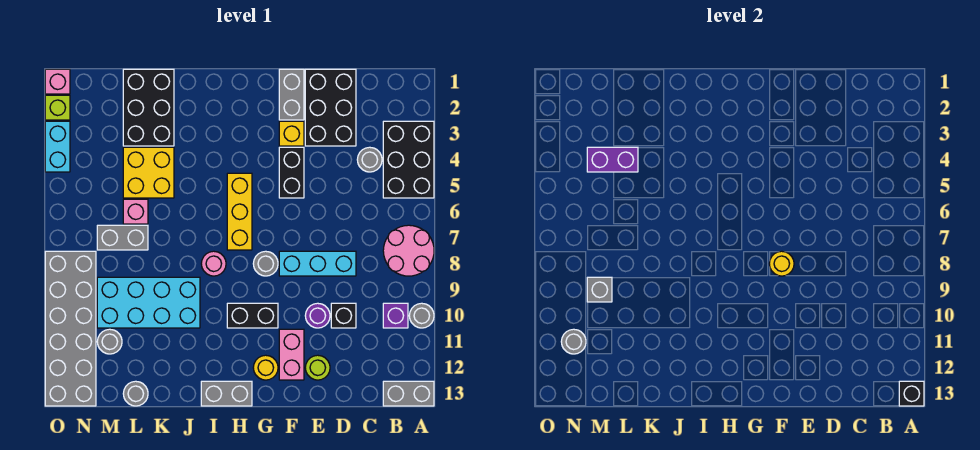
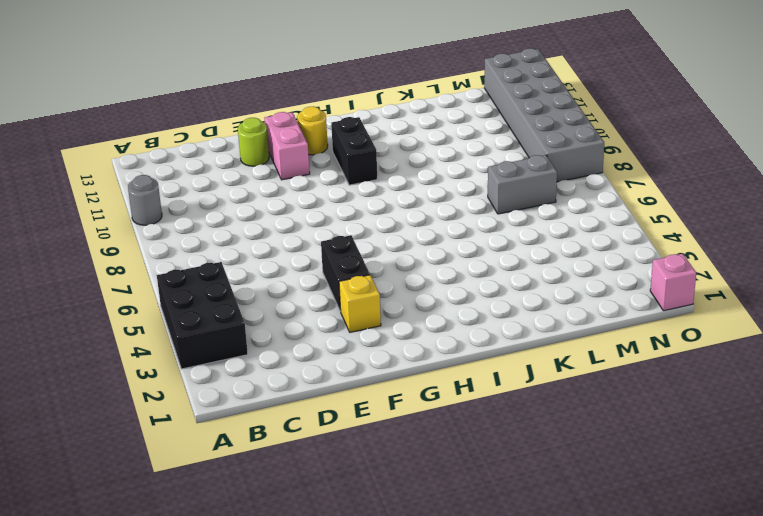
black 1x2 brick [331,117,377,185] -> black 1x2 brick turned to [227,303,278,328]
none -> pink 2x2 round brick [383,225,434,276]
none -> grey 1x2 brick [383,381,434,406]
none -> purple 1x1 brick [383,303,408,328]
none -> grey 1x1 round brick [357,147,382,172]

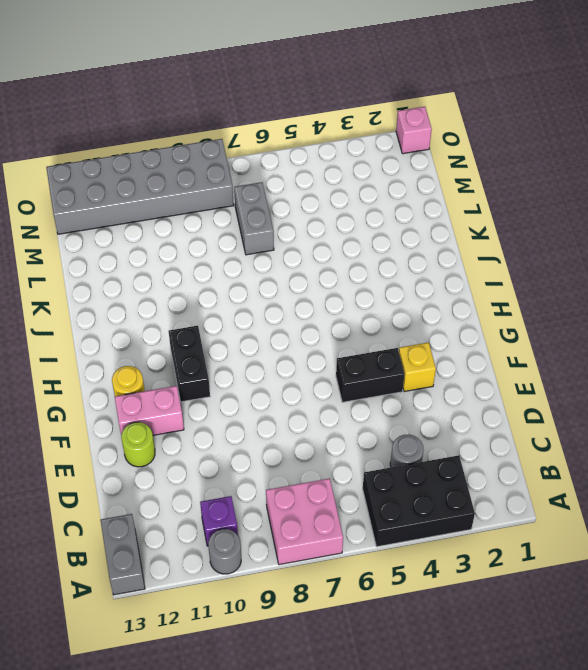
pink 2x2 brick [266,478,343,565] -> pink 2x2 round brick [383,225,434,276]
none -> black 2x3 brick [305,69,356,146]
none -> cyan 1x3 brick [279,251,356,276]
none -> black 1x1 brick [331,303,356,328]
none -> purple 1x1 round brick [305,303,330,328]

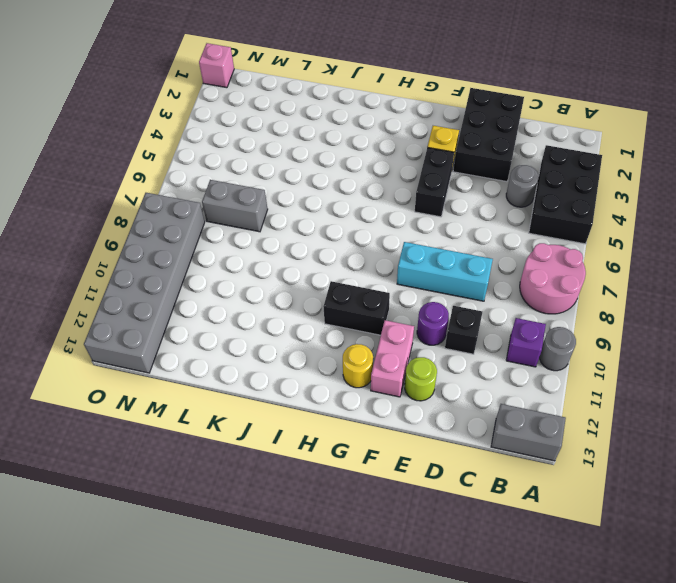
none -> grey 1x2 brick [279,69,304,120]
none -> grey 1x1 round brick [253,251,278,276]
none -> yellow 1x3 brick [227,173,252,250]
none -> grey 1x2 brick [201,381,252,406]

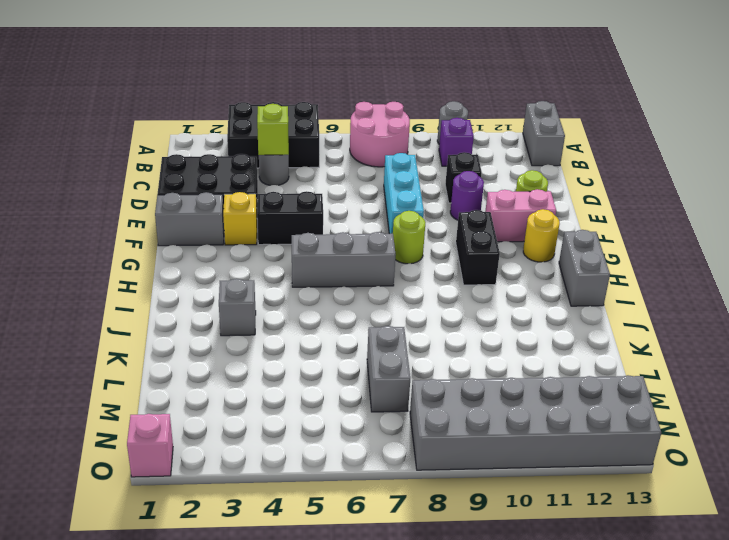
lime 1x1 brick [257,104,289,155] -> lime 1x1 brick moved to [45,95,70,120]
lime 1x1 round brick [393,211,426,264] -> grey 1x1 round brick [253,251,278,276]
grey 1x3 brick [292,232,396,287] -> yellow 1x3 brick [227,173,252,250]
grey 1x1 brick [219,279,256,336] -> grey 1x1 brick moved to [587,277,612,302]
none -> pink 1x1 round brick [201,251,226,276]
none -> cyan 2x4 brick [97,277,200,328]
none -> black 2x3 brick [123,69,174,146]
none -> yellow 2x2 brick [123,147,174,198]

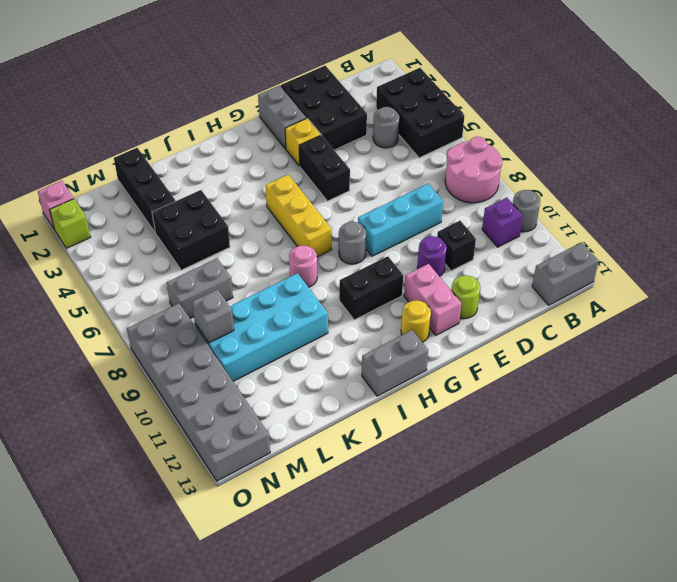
black 2x2 brick [152,190,230,270] -> yellow 2x2 brick [123,147,174,198]
black 1x3 brick [114,148,175,232] -> black 2x3 brick [123,69,174,146]
none -> pink 1x1 brick [123,199,148,224]
none -> grey 1x1 round brick [123,381,148,406]
none -> grey 1x1 round brick [97,329,122,354]
none -> cyan 1x2 brick [45,121,70,172]

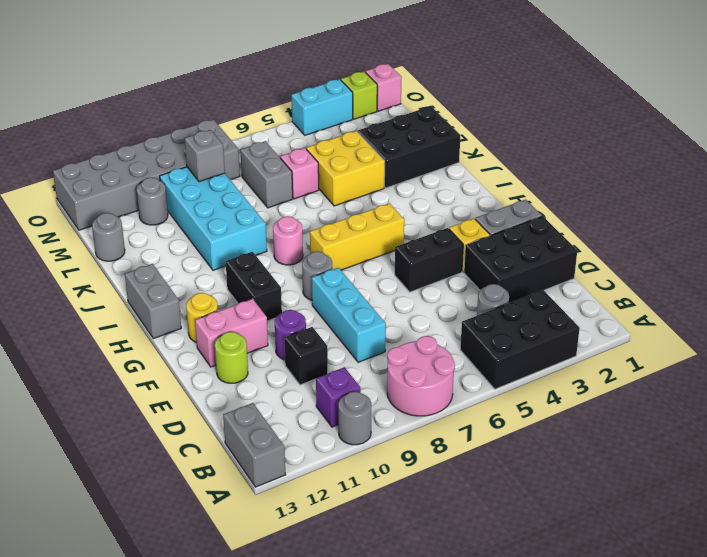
none -> black 1x1 brick [899,381,924,406]
none -> yellow 1x1 round brick [769,251,794,276]
none -> purple 1x2 brick [587,147,638,172]
none -> grey 1x1 round brick [561,329,586,354]

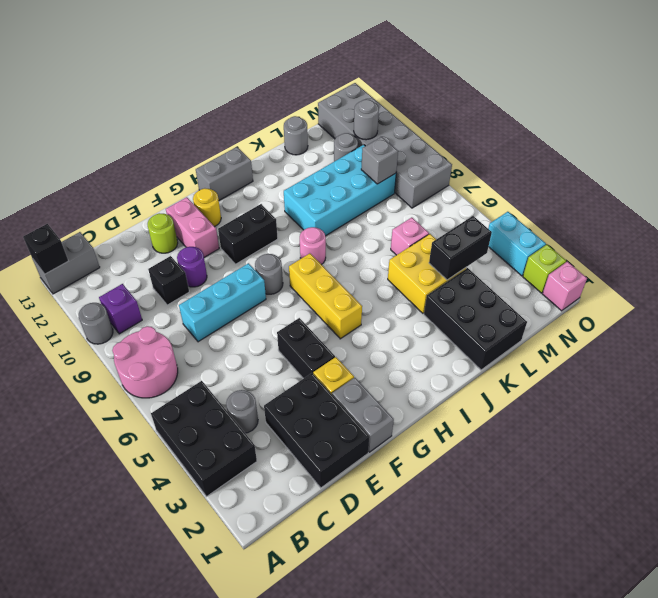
black 1x2 brick [429,216,492,280] -> purple 1x2 brick [587,147,638,172]
none -> grey 1x2 brick [97,225,148,250]
none -> yellow 1x1 round brick [769,251,794,276]

